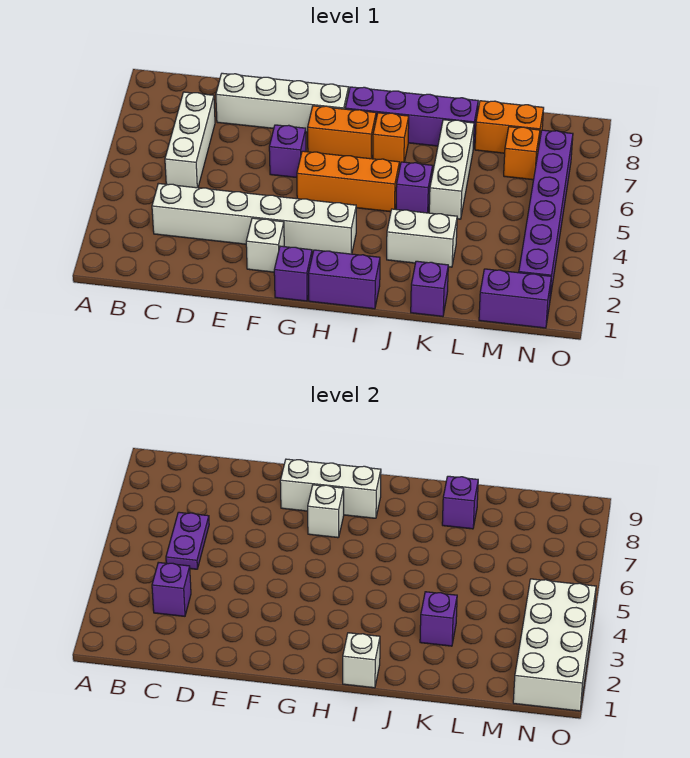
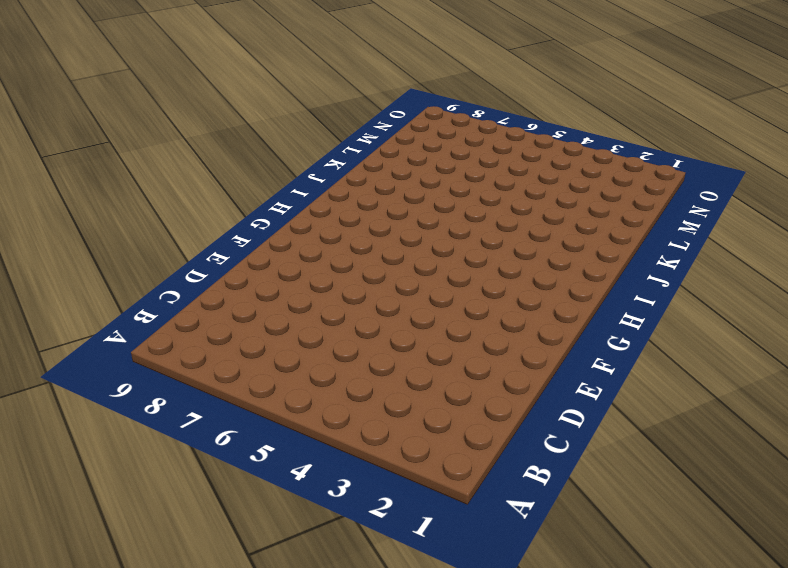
none -> white 1x6 brick [152,183,356,254]
none -> white 1x3 brick [165,92,215,188]
none -> white 1x4 brick [216,73,349,132]

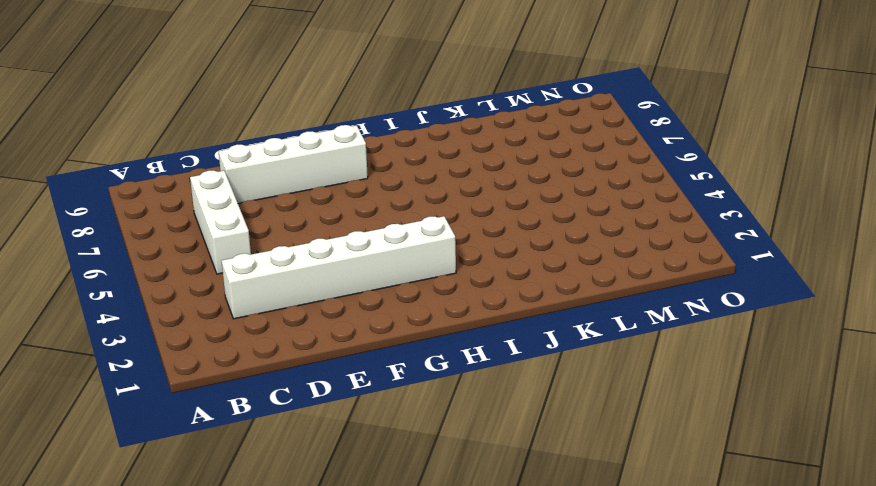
none -> white 1x1 brick [246,218,284,272]
none -> purple 1x1 brick [269,125,306,178]
none -> purple 1x1 brick [274,246,312,301]

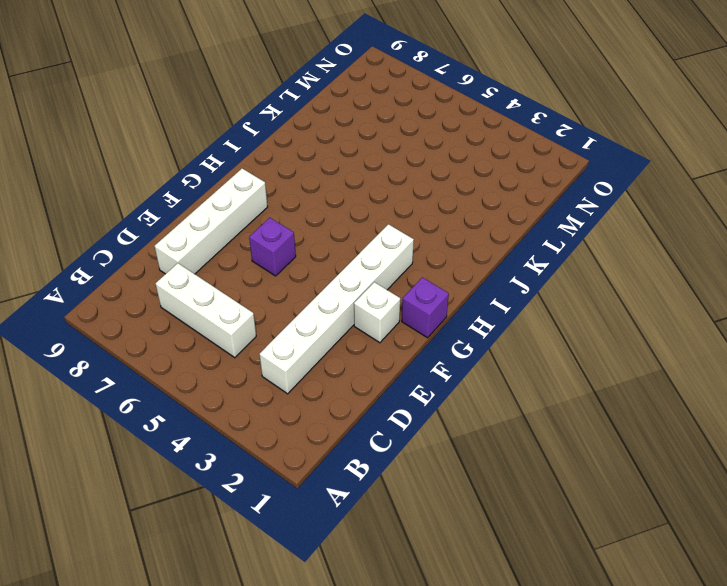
none -> orange 1x3 brick [297,151,399,212]
none -> orange 1x2 brick [308,106,376,159]
none -> purple 1x2 brick [308,250,380,309]

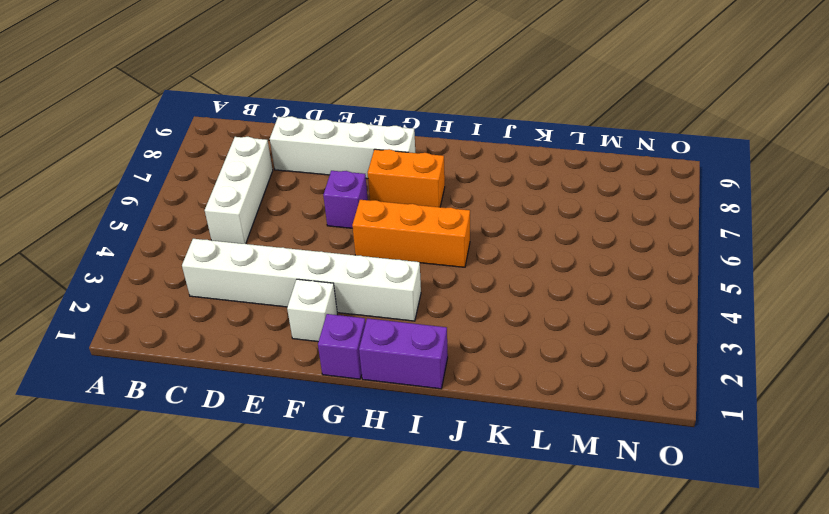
none -> purple 1x4 brick [345,87,478,149]
none -> orange 1x1 brick [373,113,409,165]
none -> white 1x2 brick [387,209,457,267]

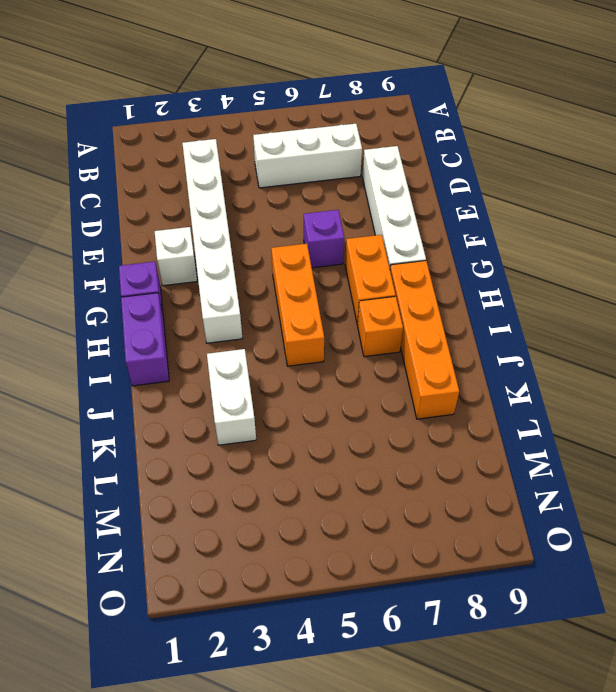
orange 1x4 brick [390,261,459,419] -> purple 1x4 brick [345,87,478,149]
none -> purple 1x1 brick [396,162,433,213]
none -> purple 1x1 brick [411,261,448,317]
none -> white 1x3 brick [429,120,474,219]

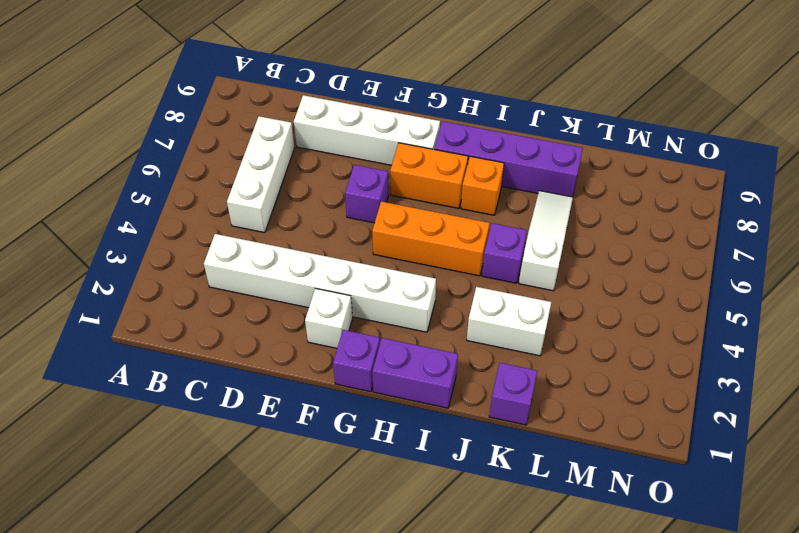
white 1x3 slope [519,191,573,291] -> white 1x3 brick [429,120,474,219]
none -> orange 1x2 brick [475,101,544,153]
none -> purple 1x2 brick [479,269,551,328]
none -> orange 1x1 brick [504,127,540,180]

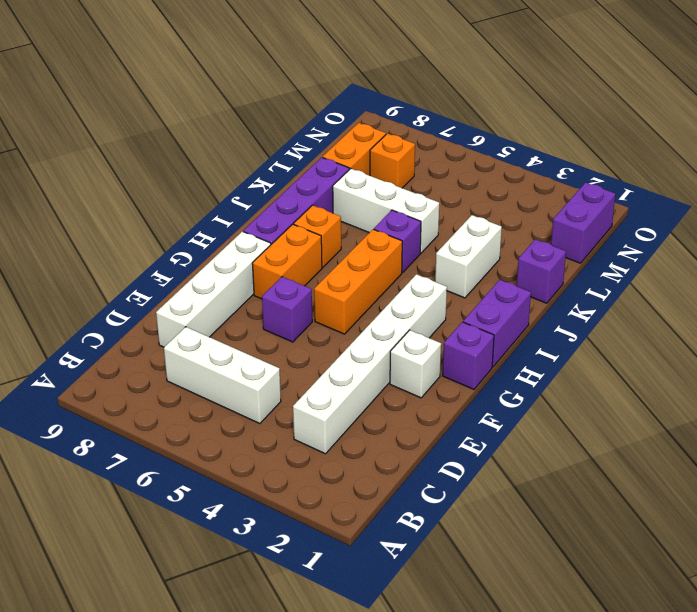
none -> purple 1x6 brick [519,130,573,298]
none -> purple 1x1 brick [152,562,191,616]
none -> purple 1x2 plate [166,512,209,569]

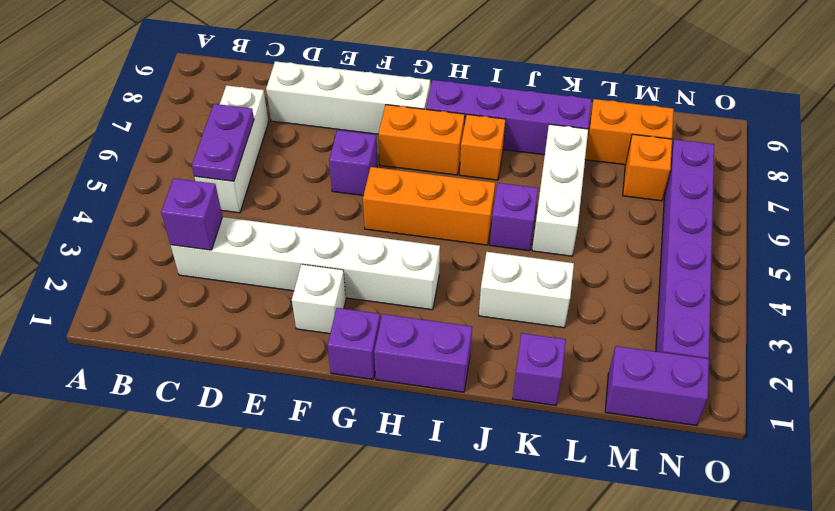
none -> white 1x3 brick [280,459,381,518]
none -> white 1x1 brick [308,485,344,538]
none -> white 1x1 brick [343,633,380,688]

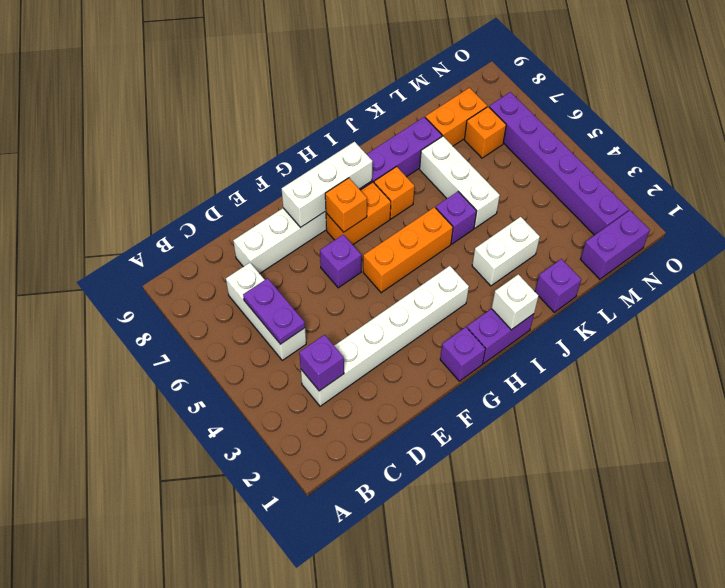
orange 1x1 brick [325,178,367,232] -> white 1x1 brick [308,485,344,538]
none -> white 1x1 brick [246,218,284,272]
none -> purple 1x1 brick [420,592,457,646]
none -> purple 1x1 brick [442,476,478,529]

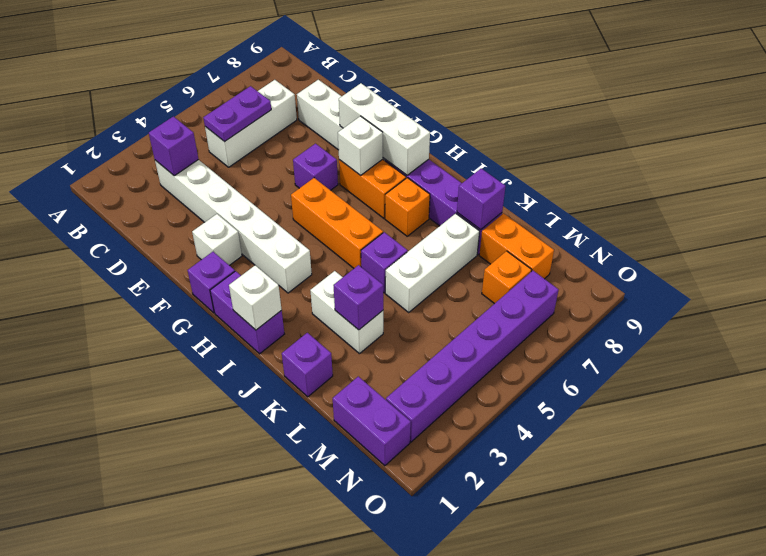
none -> white 2x4 brick [513,579,596,711]

